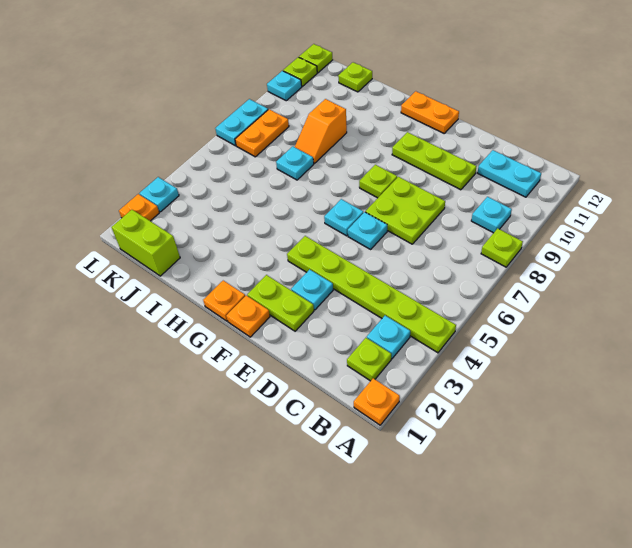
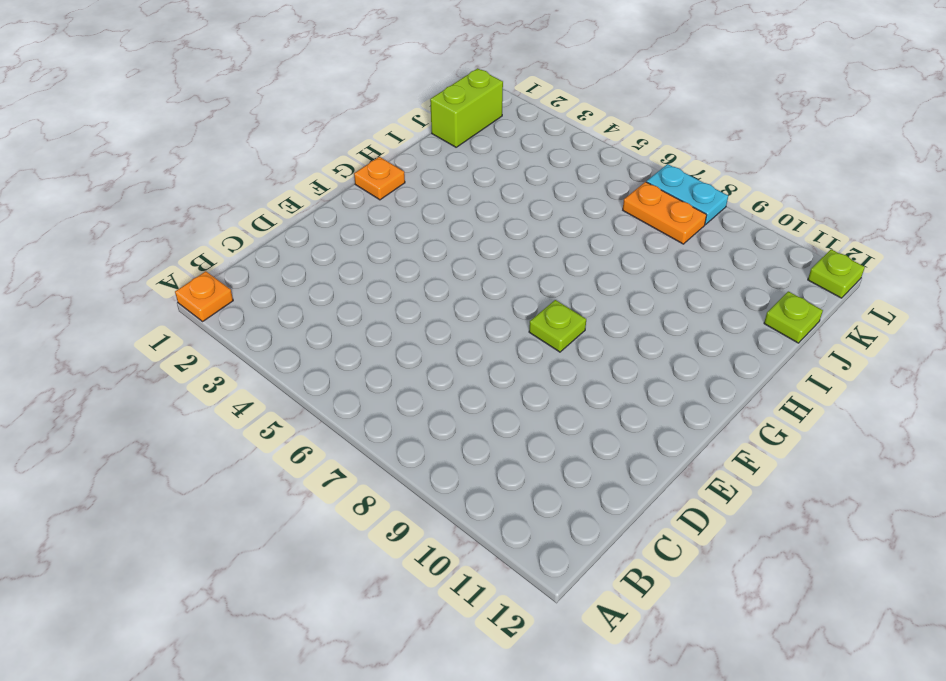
none -> lime 1x6 plate [287,236,456,353]
none -> lime 1x1 plate [481,228,523,267]
none -> lime 1x1 plate [347,338,391,381]

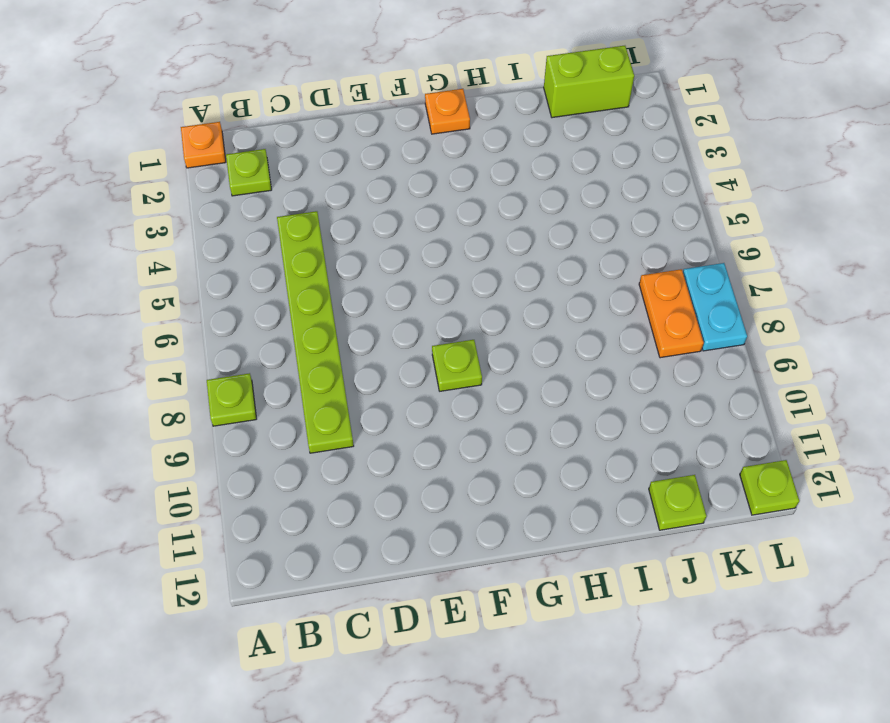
lime 1x6 plate [277,211,354,453] -> lime 1x6 plate turned to [287,236,456,353]
none -> cyan 1x1 plate [367,316,410,359]
none -> cyan 1x1 plate [471,197,512,233]
none -> cyan 1x2 plate [478,150,541,197]

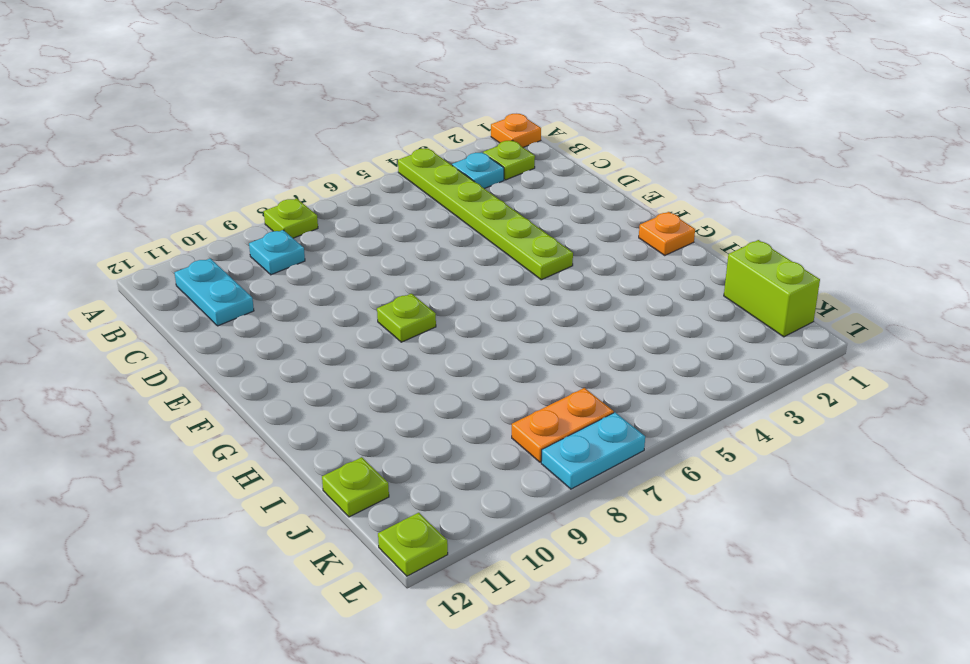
none -> lime 2x2 plate [365,177,445,244]
none -> lime 1x3 plate [392,132,477,190]
none -> lime 1x2 plate [247,275,314,331]

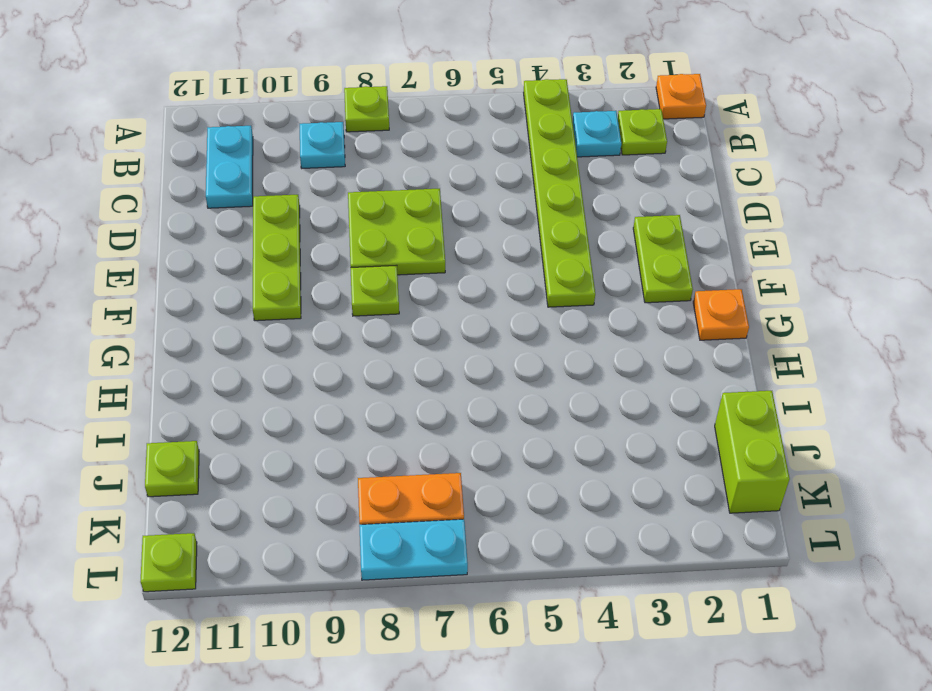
none -> cyan 1x1 plate [291,269,333,310]
none -> cyan 1x1 plate [348,212,387,249]
none -> orange 1x1 plate [226,296,270,337]

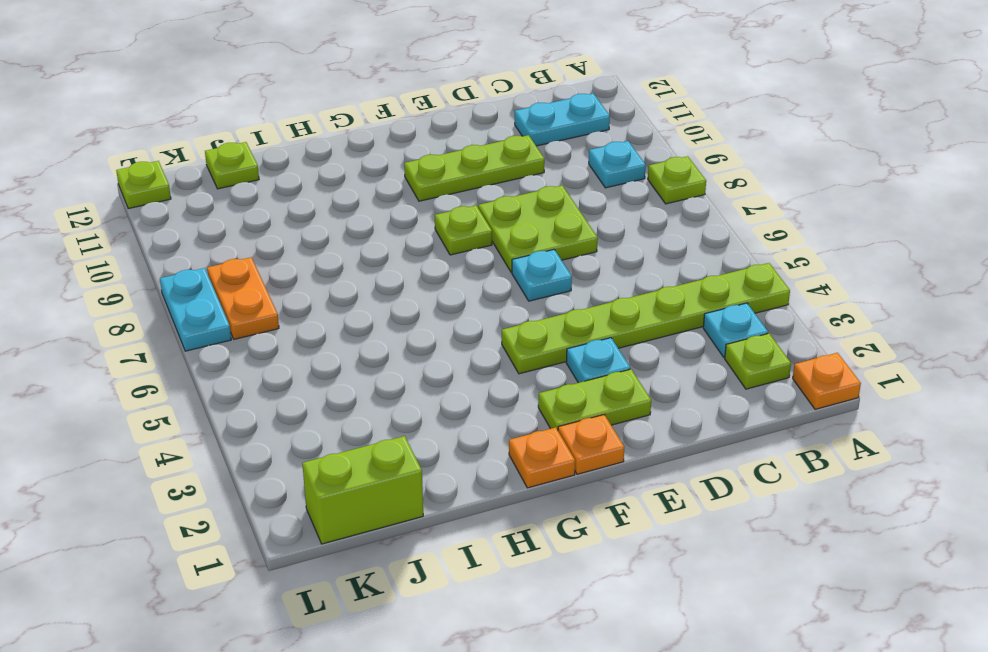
none -> cyan 1x1 plate [324,199,363,236]
none -> orange 1x2 plate [401,91,459,133]
none -> cyan 1x1 plate [276,146,314,180]

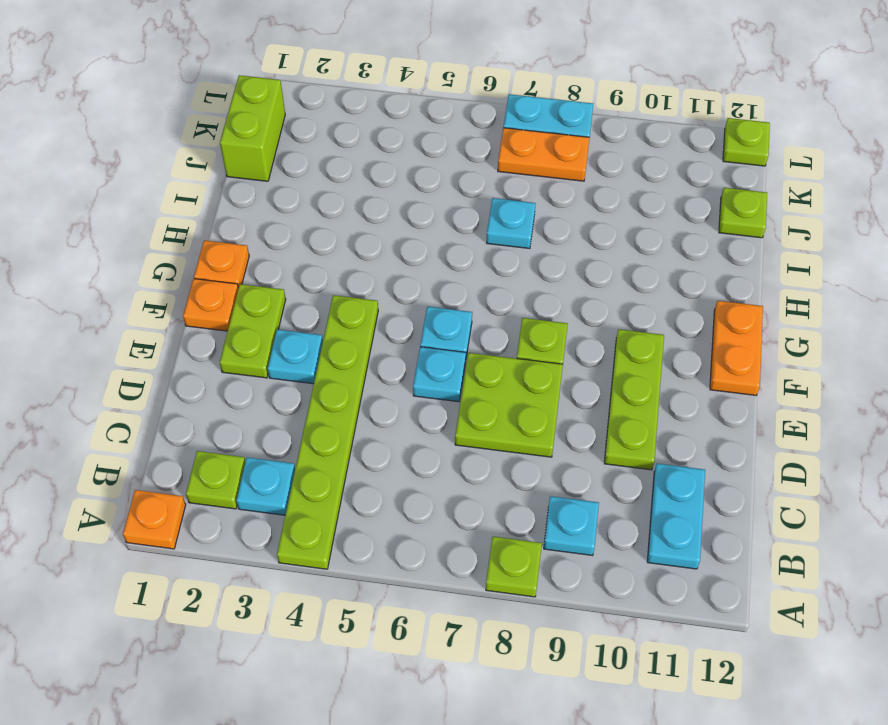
none -> orange 1x2 slope [295,99,347,163]
none -> orange 1x1 plate [119,194,159,221]
none -> cyan 1x1 plate [139,177,179,212]

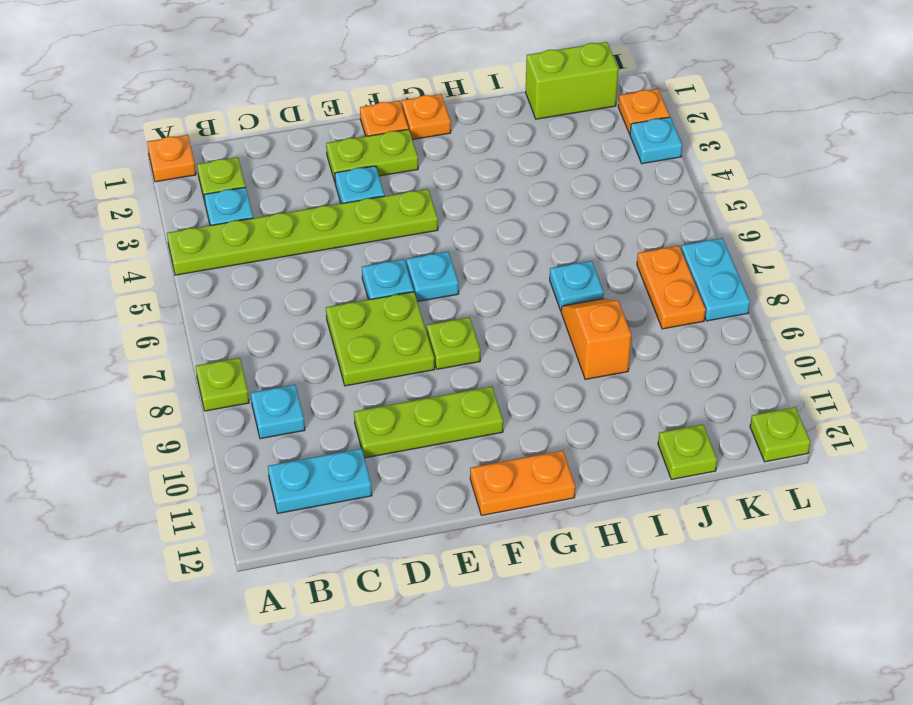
none -> cyan 1x1 plate [267,71,302,101]
none -> lime 1x1 plate [283,57,317,86]

